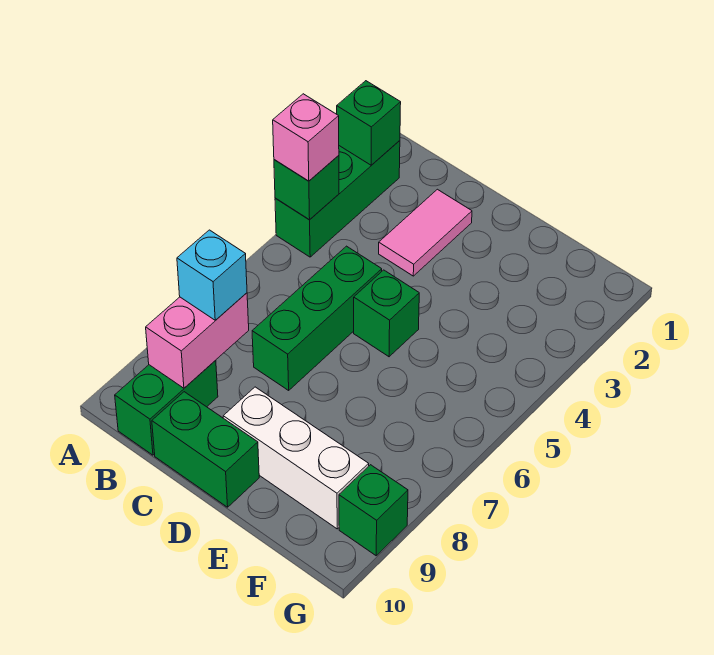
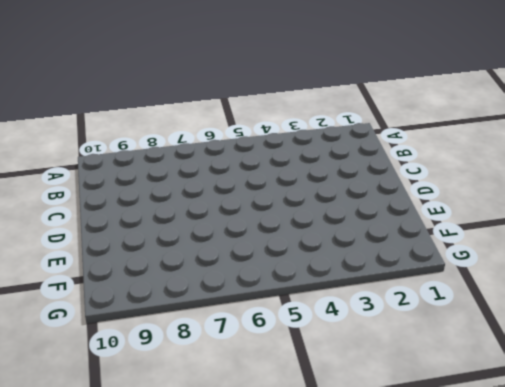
none -> green 1x3 brick [275,141,400,257]
none -> green 1x2 brick [115,360,218,455]
none -> pink 1x2 tile [379,189,472,276]

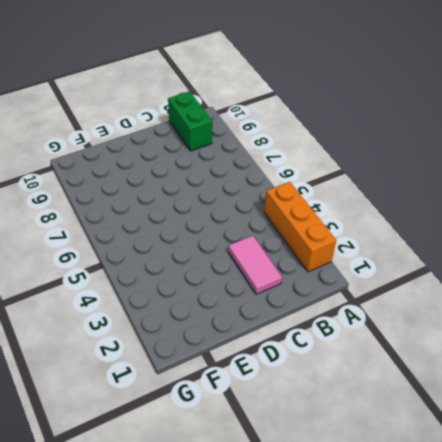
orange 1x3 brick [264,182,336,272] -> green 1x3 brick [275,141,400,257]
none -> green 1x3 brick [252,246,382,390]
none -> green 1x2 brick [152,392,259,507]
none -> green 1x1 brick [354,270,419,357]

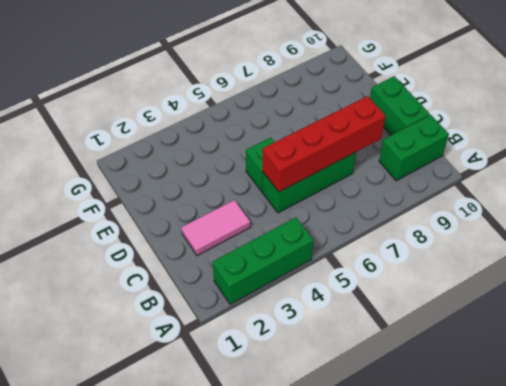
red 1x4 brick [262,96,386,192] -> none
none -> white 1x3 brick [223,387,369,529]
none -> green 1x1 brick [339,465,408,556]
none -> green 1x1 brick [337,81,401,165]

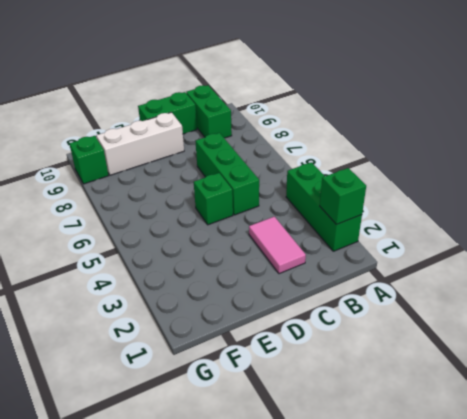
none -> green 1x1 brick [274,155,339,220]
none -> pink 1x2 brick [146,293,249,388]
none -> pink 1x1 brick [273,94,339,181]

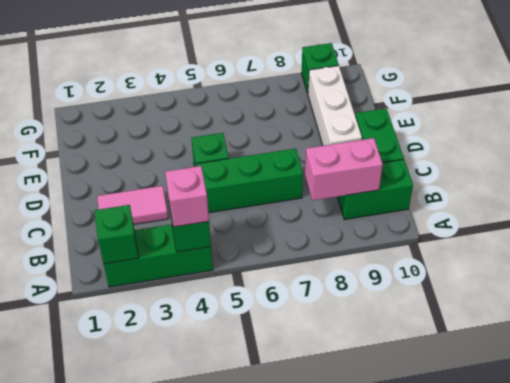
none -> cyan 1x1 brick [177,230,247,320]

